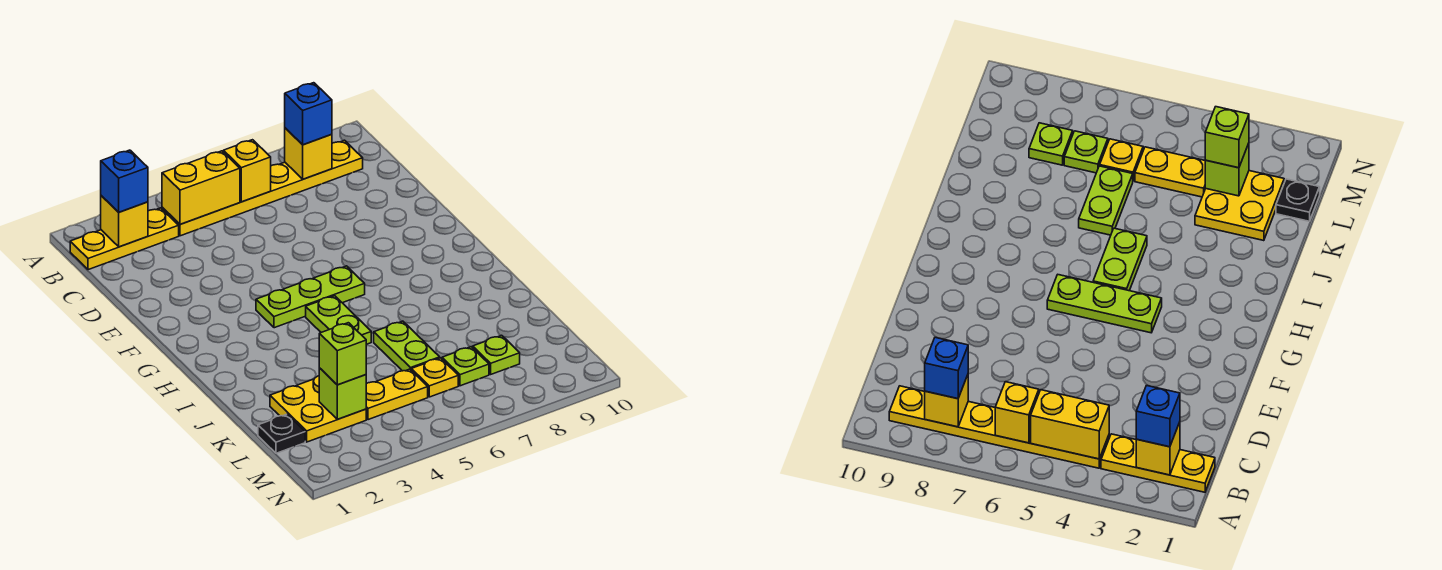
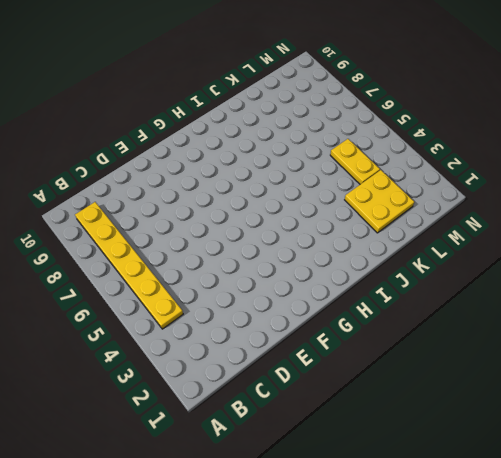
none -> yellow 1x3 plate [70,208,179,270]
none -> lime 1x3 plate [256,266,365,328]
none -> lime 1x2 plate [306,296,371,344]

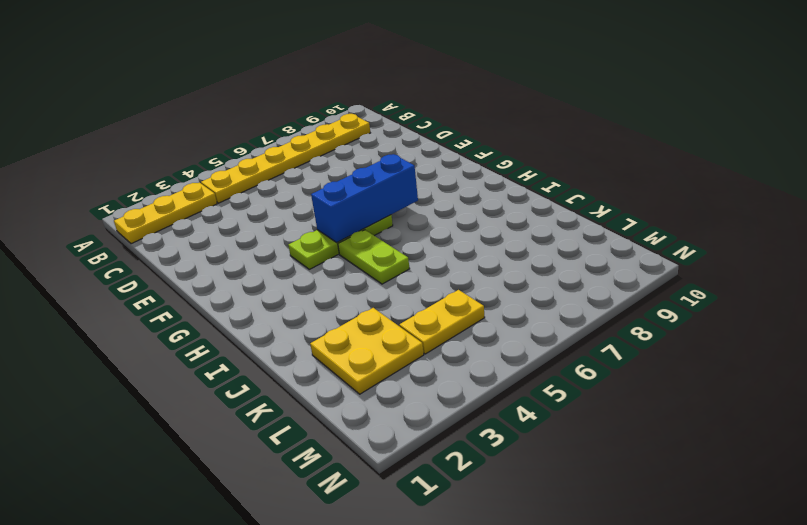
blue 1x3 brick [311,154,418,242] -> none
none -> lime 1x2 plate [374,321,440,371]
none -> black 1x1 plate [258,414,305,453]
none -> yellow 1x1 plate [411,358,458,397]

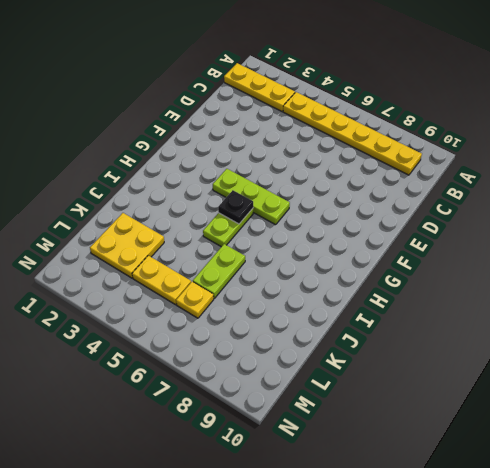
black 1x1 plate [218,190,253,224] -> black 1x1 plate moved to [258,414,305,453]
none -> lime 1x1 plate [442,347,489,386]
none -> lime 1x1 plate [473,335,520,374]
none -> yellow 1x1 brick [101,196,148,247]

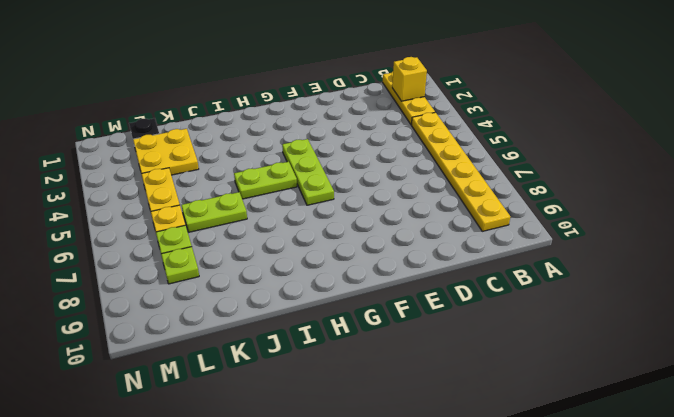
none -> yellow 1x2 brick [162,151,240,224]
none -> yellow 1x1 brick [223,140,271,202]
none -> yellow 1x1 brick [285,128,332,179]

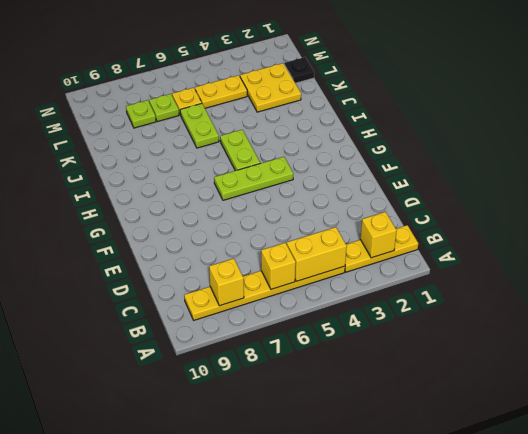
none -> lime 1x1 brick [319,368,366,419]
none -> blue 1x1 brick [101,150,148,212]
none -> blue 1x1 brick [285,83,332,145]

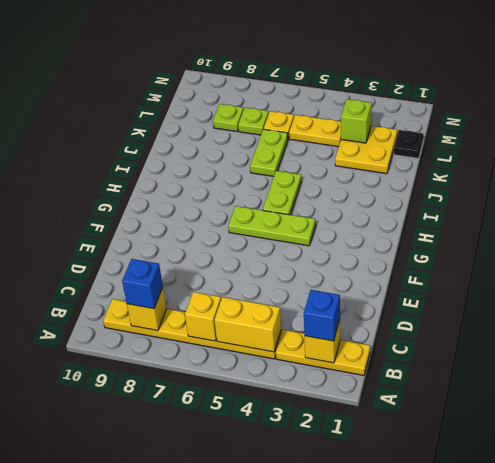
none -> lime 1x1 brick [319,323,366,385]

